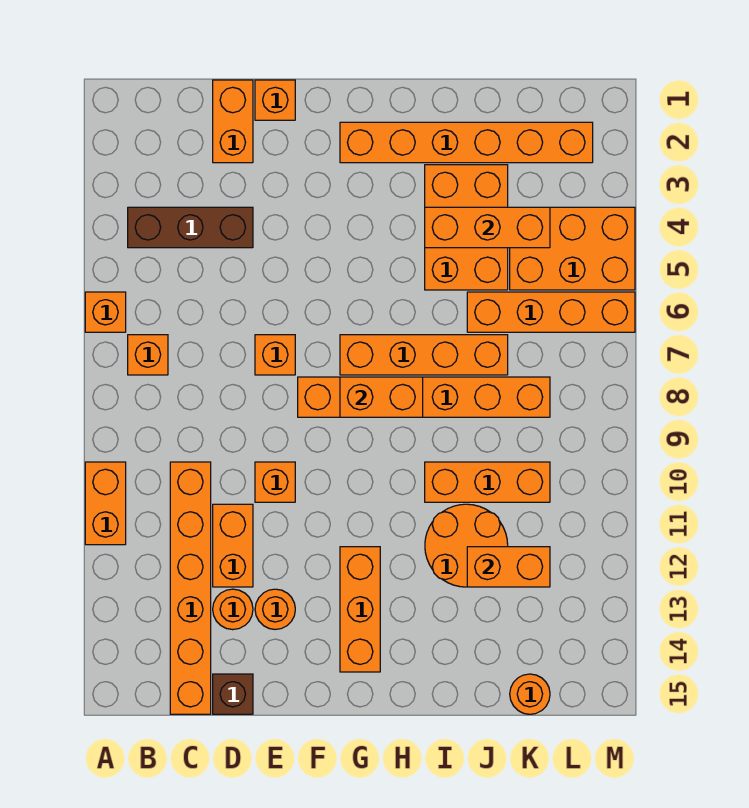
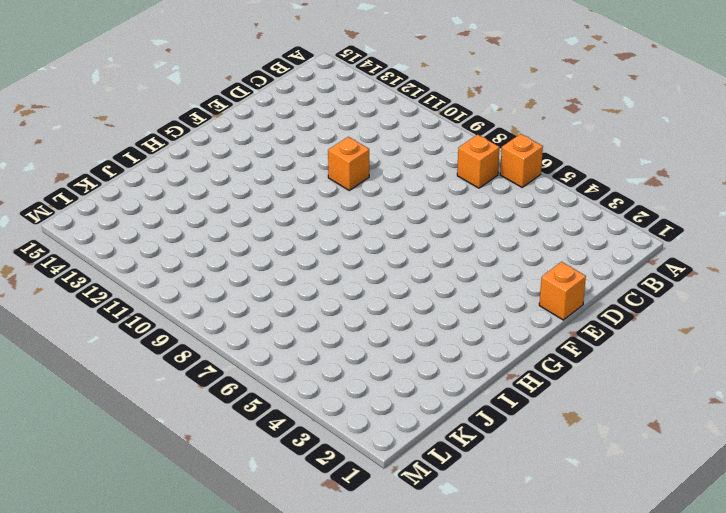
none -> orange 1x2 brick [85,462,126,545]
none -> brown 1x3 brick [128,207,253,248]
none -> orange 1x6 brick [170,462,211,714]

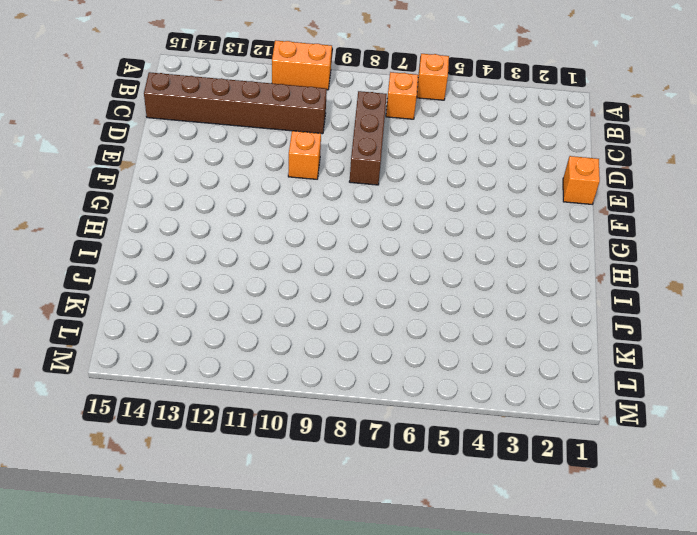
brown 1x3 brick [349,91,387,185] -> brown 1x3 brick moved to [128,207,253,248]
brown 1x6 brick [144,72,327,134] -> orange 1x6 brick [170,462,211,714]
none -> orange 1x2 brick [213,80,253,163]
none -> orange 1x2 brick [213,504,253,587]
none -> orange 1x1 round brick [213,589,253,630]

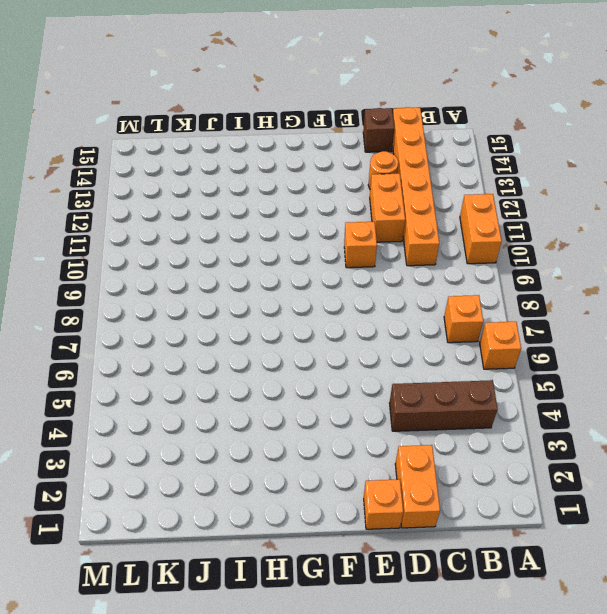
none -> orange 1x1 brick [255,335,295,375]
none -> orange 1x1 round brick [255,589,295,630]
none -> orange 1x6 brick [298,377,550,417]

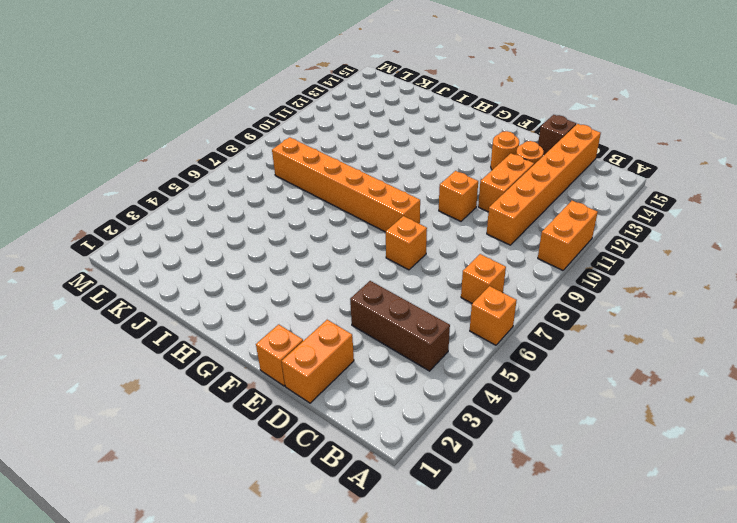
none -> orange 1x6 brick [340,122,593,163]
none -> orange 1x4 brick [340,335,508,375]
none -> orange 1x3 brick [340,547,380,672]

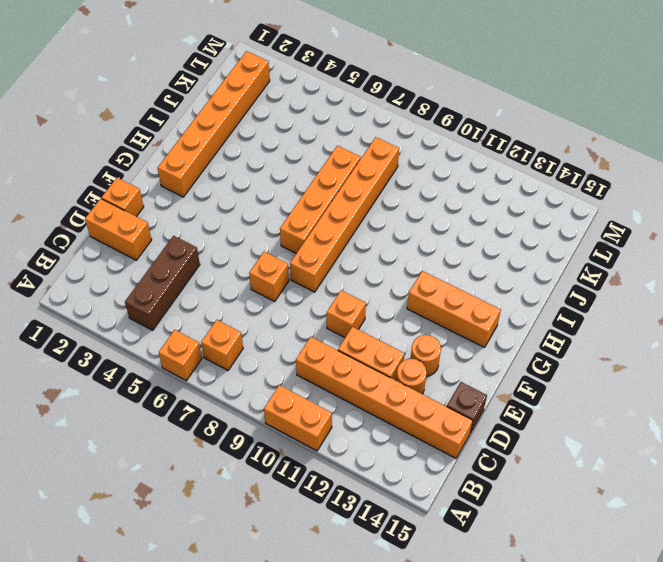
none -> orange 2x3 brick [425,165,508,290]
none -> orange 1x3 brick [425,462,550,502]
none -> orange 2x2 round brick [425,504,508,587]

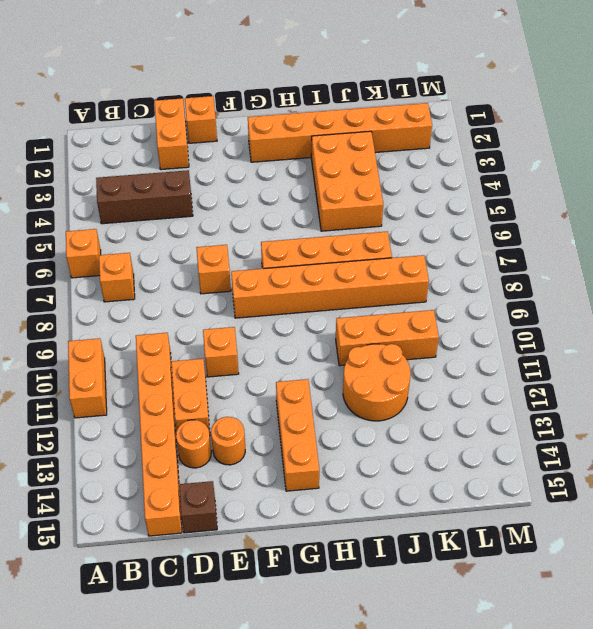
none -> orange 1x4 brick [467,292,635,332]
none -> orange 2x3 brick [510,207,635,290]
none -> orange 1x1 round brick [510,674,550,714]

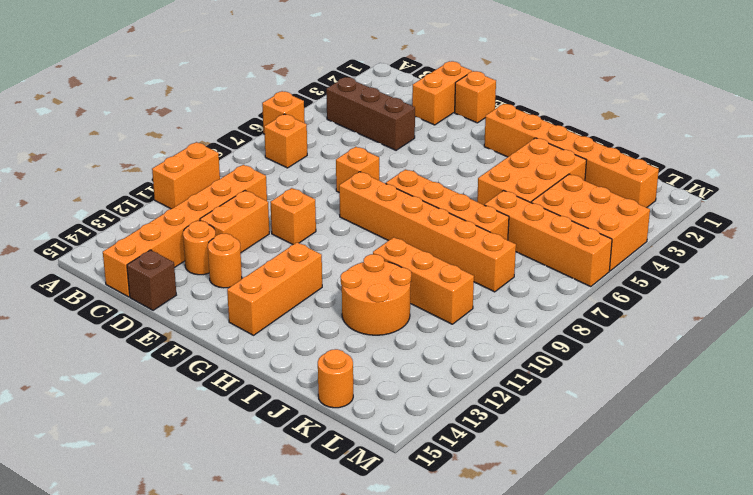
none -> orange 1x2 brick [340,377,423,417]
none -> orange 1x3 brick [425,207,550,248]
none -> orange 1x2 brick [467,547,550,587]

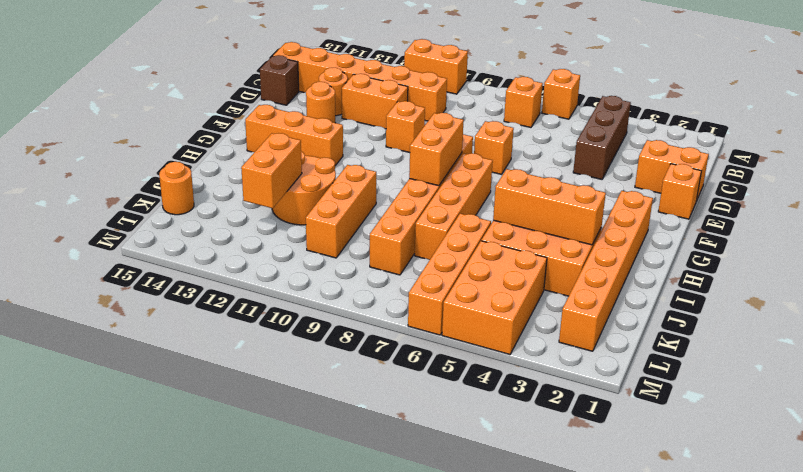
orange 1x3 brick [493,169,606,245] -> orange 1x3 brick turned to [425,207,550,248]

